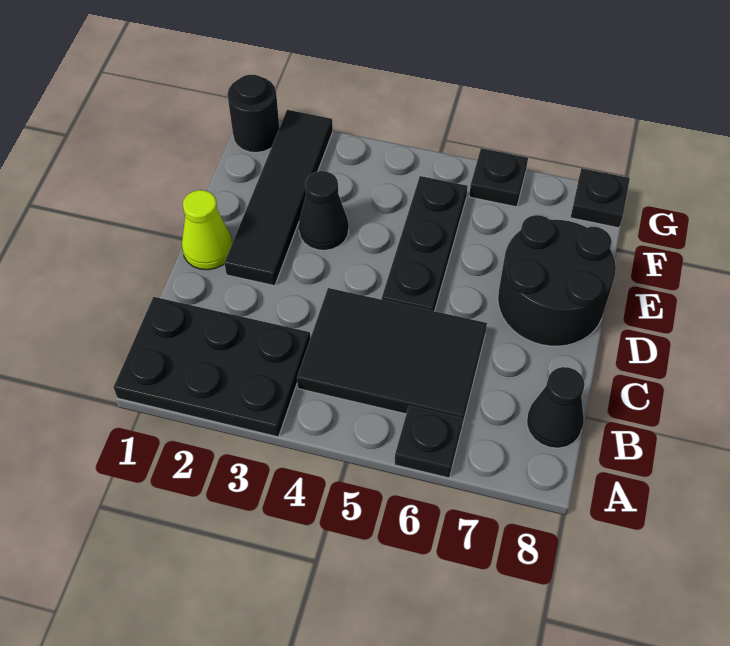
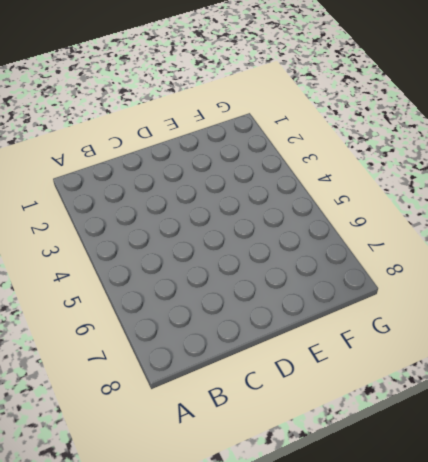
none -> black 2x3 plate [114,297,310,437]
none -> black 1x1 plate [394,406,463,478]
none -> black 2x3 tile [297,288,487,424]

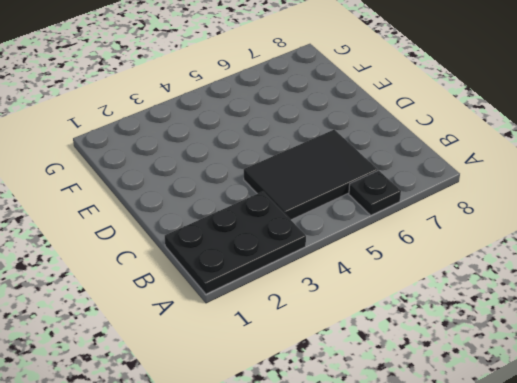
none -> black 1x1 cone [527,367,585,448]
none -> lime 1x1 cone [182,190,232,270]
none -> black 1x4 tile [224,110,333,286]

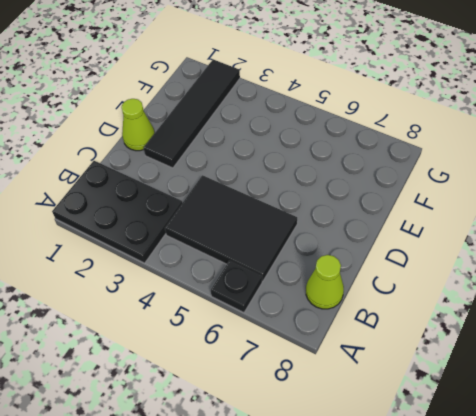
lime 1x1 cone [306,255,344,309] -> black 1x1 cone [527,367,585,448]
none -> black 1x3 plate [382,176,468,311]
none -> black 2x2 round brick [498,215,616,346]
none -> black 1x1 cone [299,171,349,250]

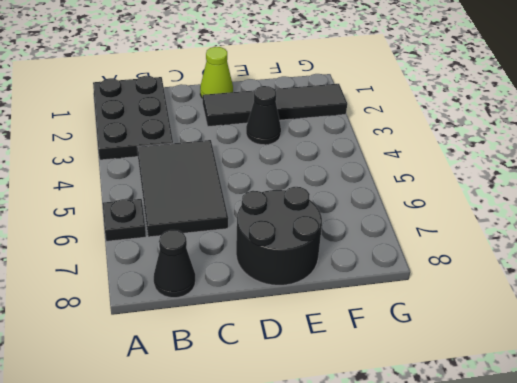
none -> black 1x3 plate [382,176,468,311]
none -> black 1x1 round brick [227,74,279,152]
none -> black 1x1 plate [469,148,528,207]

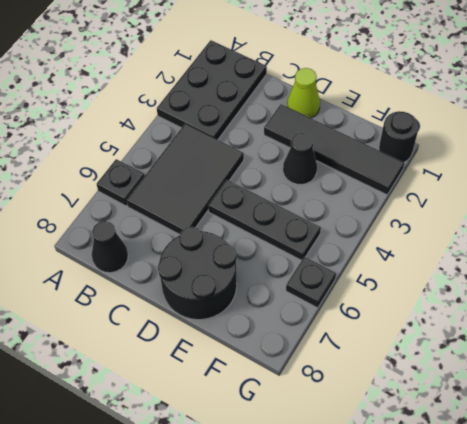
none -> black 1x1 plate [570,168,630,228]

